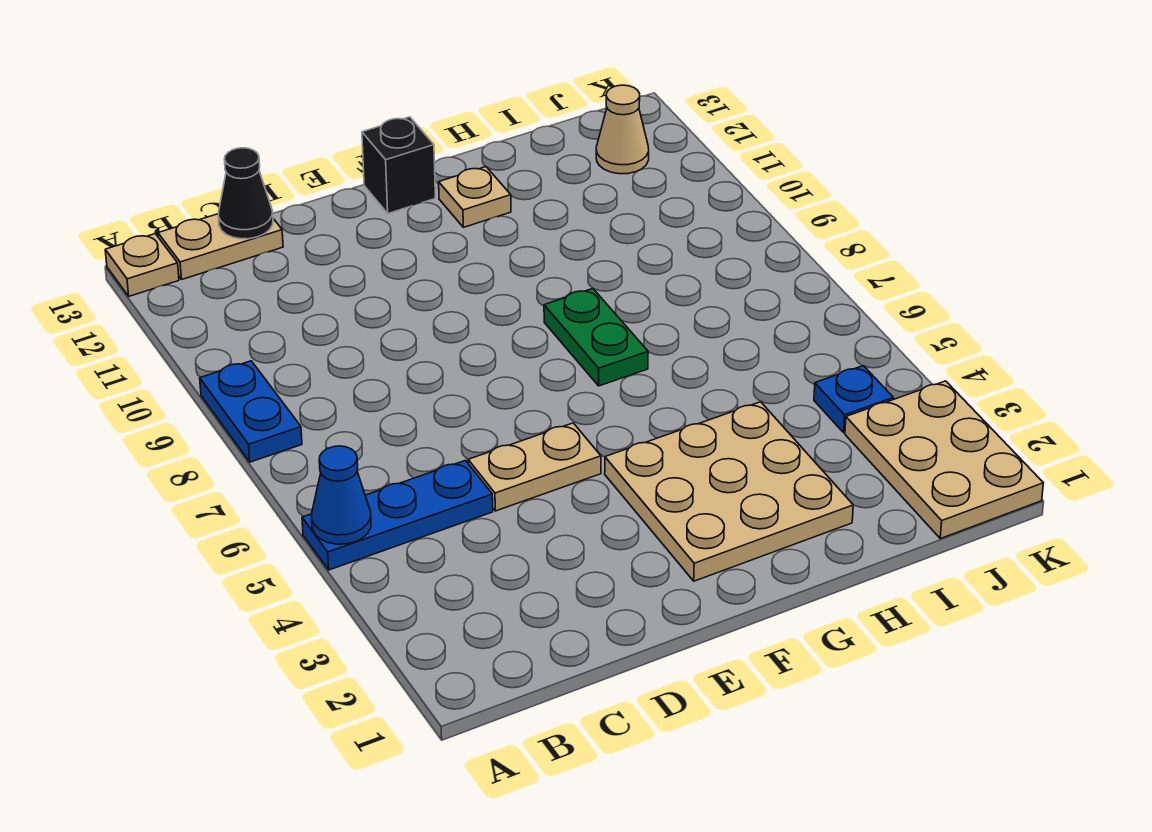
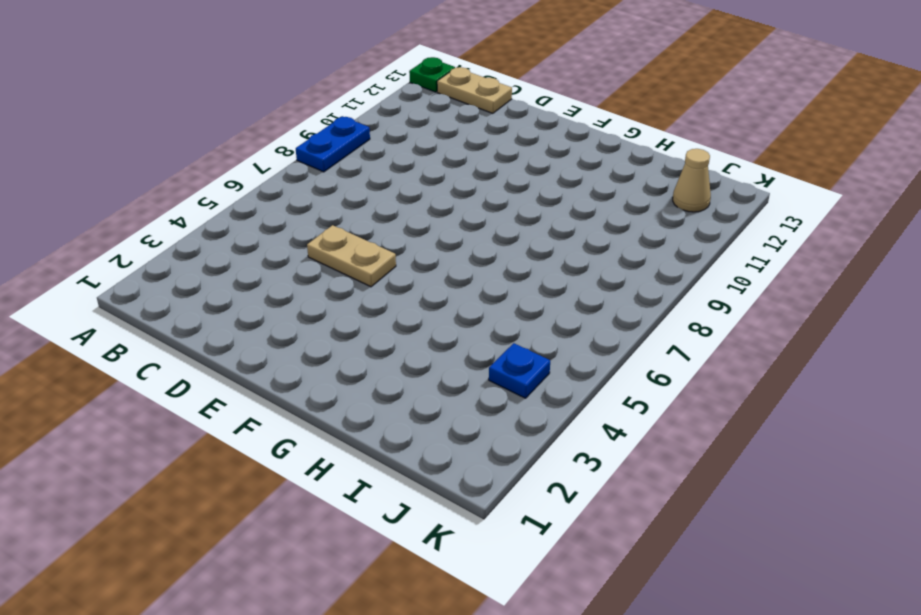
green 1x1 plate [409,57,455,92] -> tan 1x1 plate [105,234,179,296]
none -> blue 1x3 plate [302,460,493,570]
none -> tan 3x3 plate [605,402,853,581]
none -> black 1x1 brick [362,117,435,213]

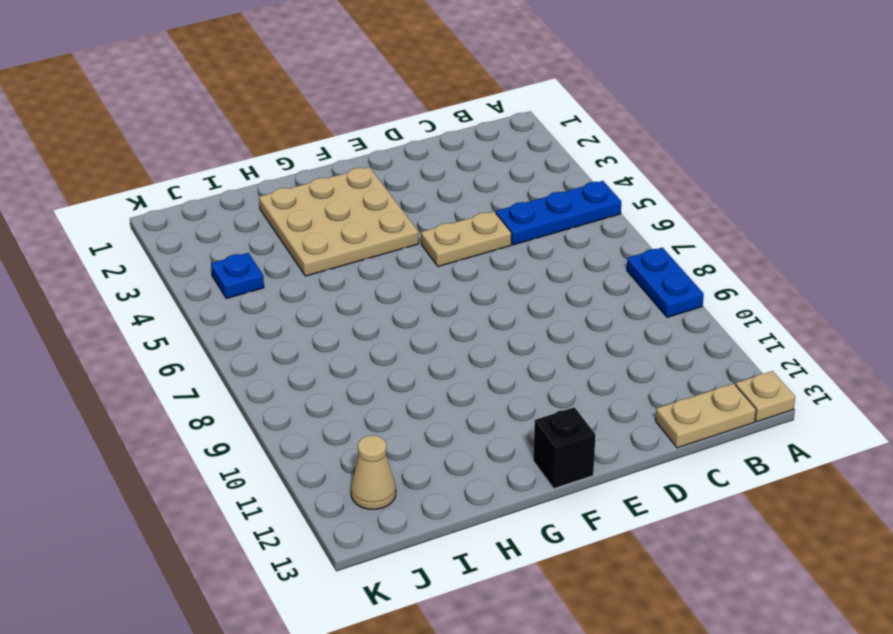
none -> green 1x2 plate [544,289,648,386]
none -> tan 1x1 plate [439,167,511,227]
none -> tan 2x3 plate [845,381,1043,539]

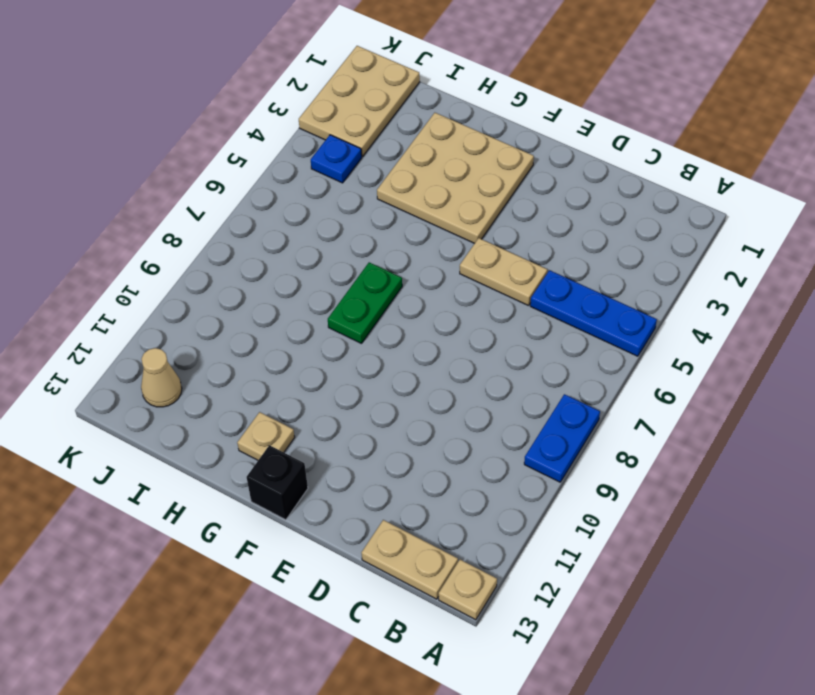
none -> blue 1x1 cone [312,446,371,544]
none -> black 1x1 cone [218,148,273,239]

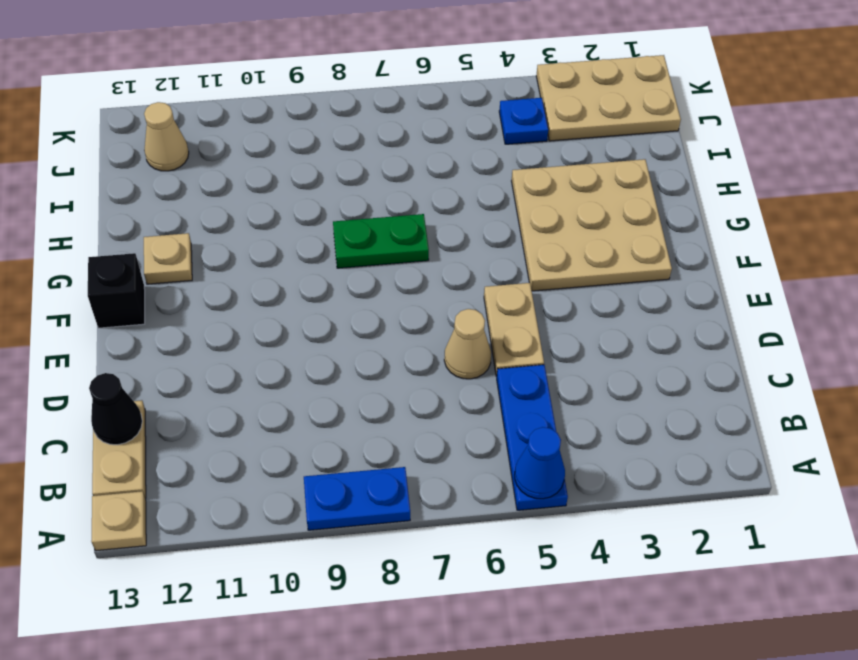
tan 1x1 cone [444,309,491,379] -> none

